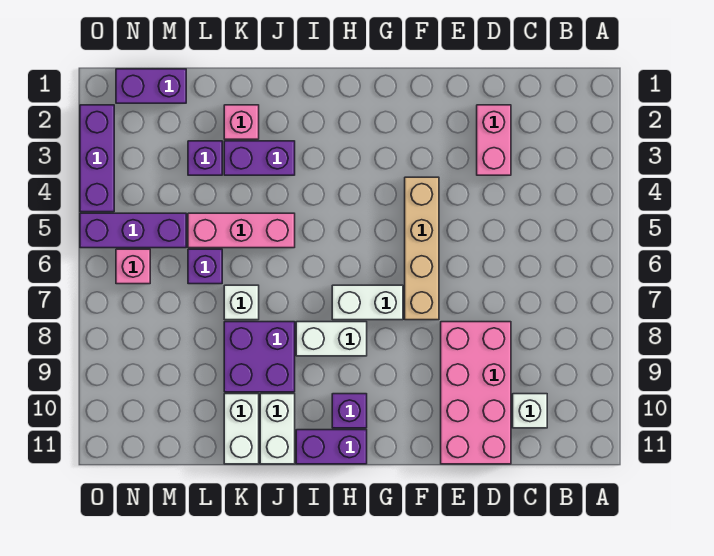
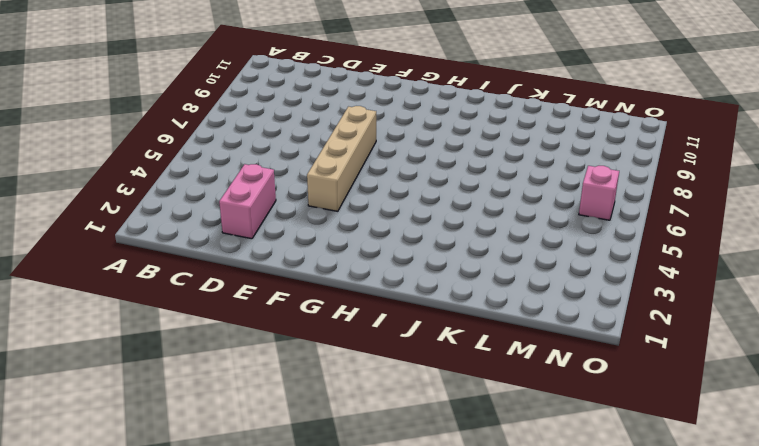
none -> white 1x1 brick [513,394,547,428]
none -> pink 2x4 brick [441,322,511,464]
none -> white 1x2 brick [332,285,403,320]

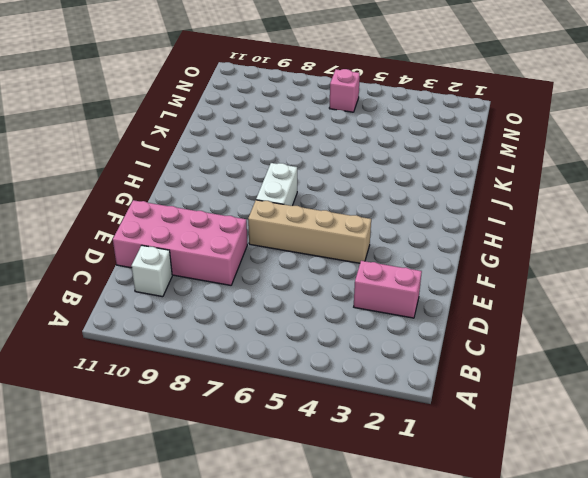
none -> white 1x2 brick [296,322,367,356]
none -> purple 1x1 brick [332,394,367,428]
none -> purple 1x2 brick [296,430,367,464]

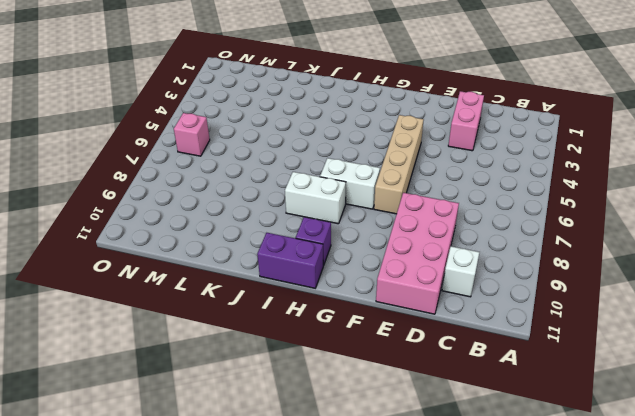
none -> purple 1x2 brick [224,141,295,175]
none -> pink 1x3 brick [188,213,295,248]
none -> purple 2x2 brick [224,322,295,392]

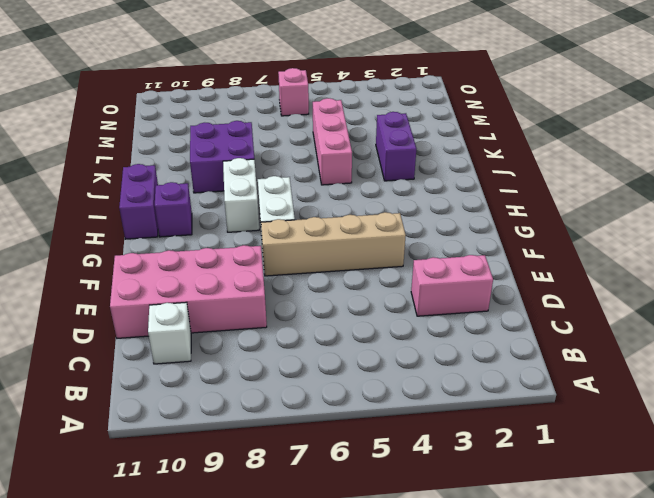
none -> white 1x2 brick [260,394,295,464]
none -> pink 1x1 brick [224,105,259,139]
none -> white 1x1 brick [224,285,259,320]

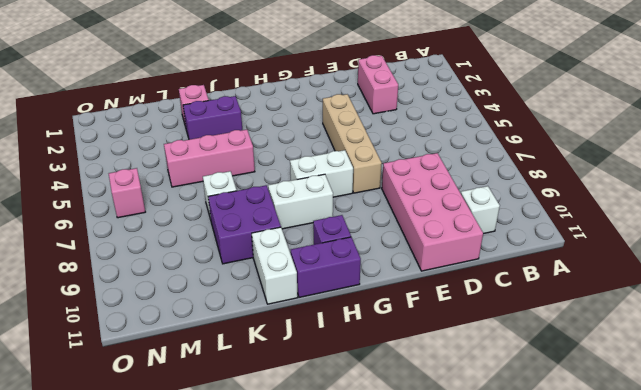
none -> white 1x2 brick [224,394,259,464]
none -> purple 1x1 brick [188,141,222,175]
none -> purple 1x1 brick [188,249,222,284]

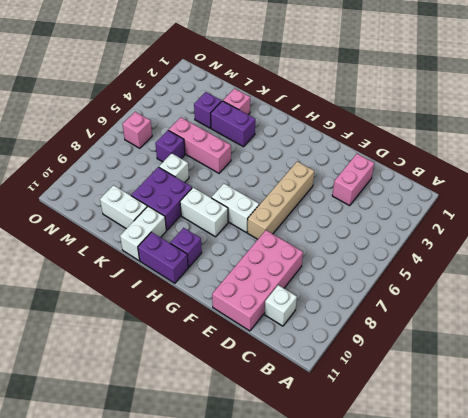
white 1x2 brick [100,185,147,229] -> white 1x2 brick turned to [224,394,259,464]
none -> purple 1x2 brick [116,69,186,103]
none -> purple 1x3 brick [80,213,186,248]
none -> purple 1x3 brick [80,105,114,212]

